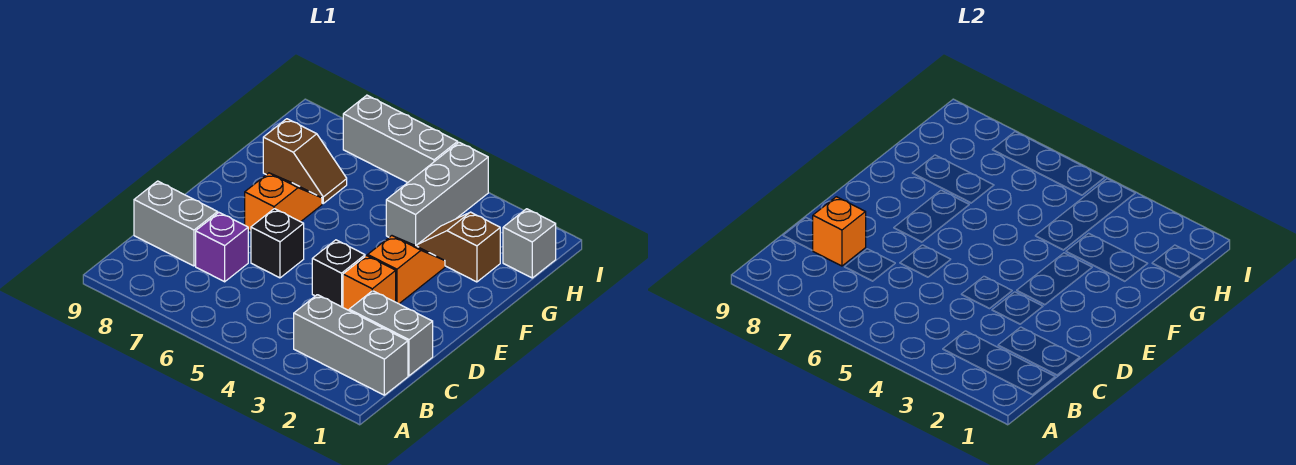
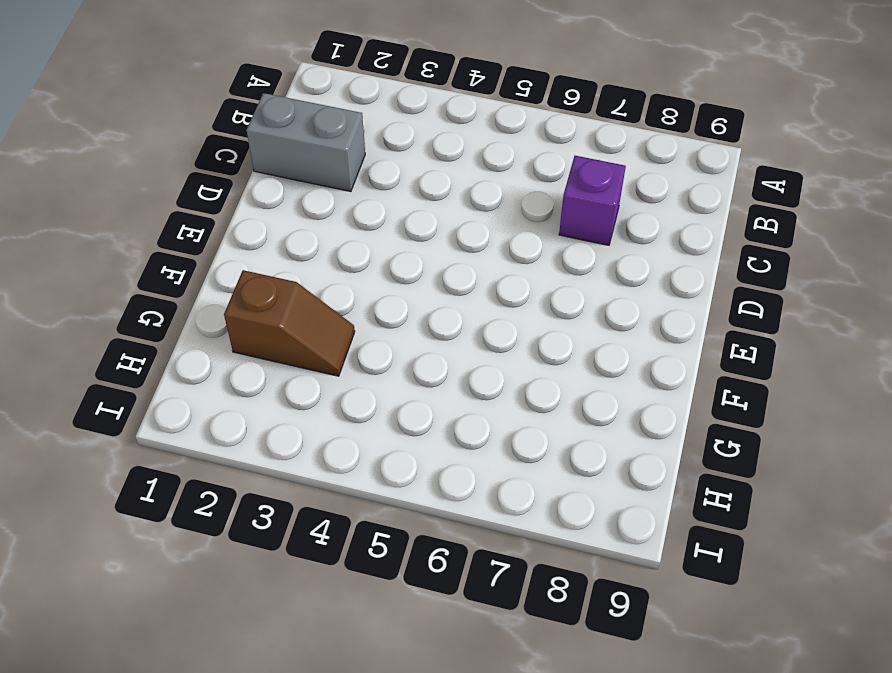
none -> grey 1x3 brick [294,295,408,395]
none -> grey 1x2 brick [134,181,218,266]
none -> orange 1x1 brick [343,256,396,310]

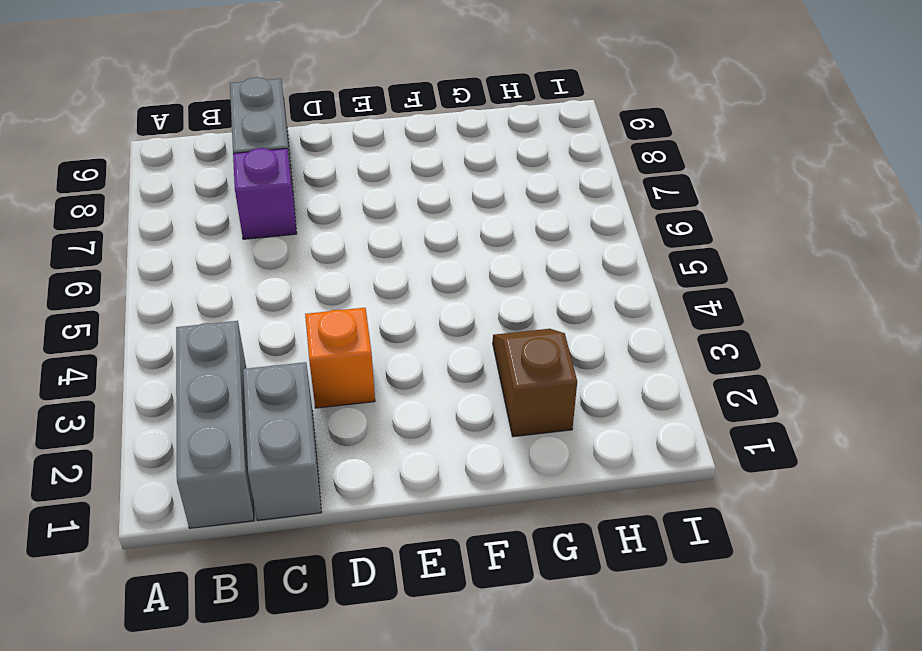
none -> black 1x1 brick [312,240,365,307]
none -> black 1x1 brick [251,209,304,278]
none -> orange 1x2 slope [368,236,445,304]

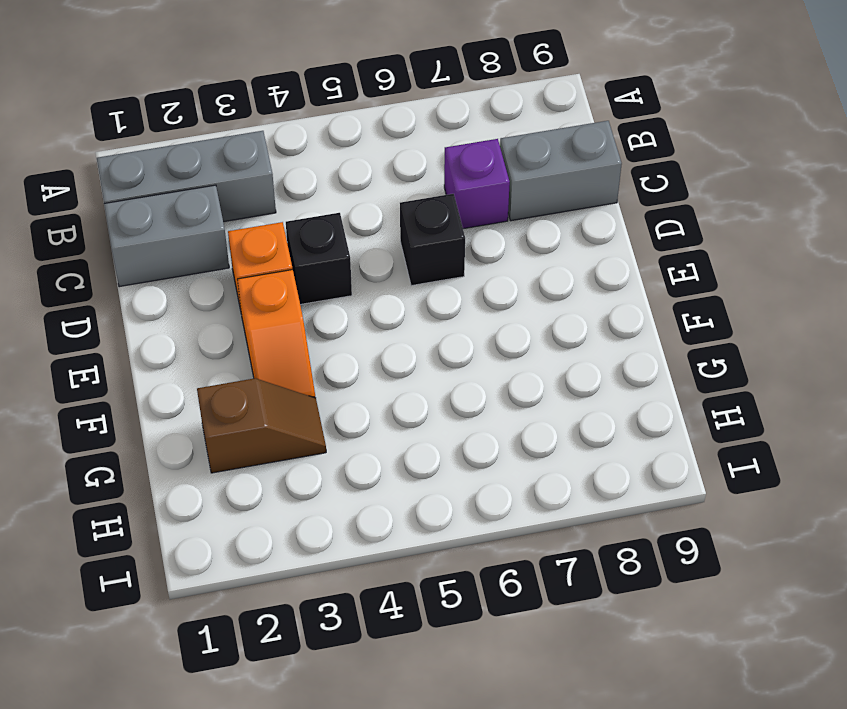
none -> orange 1x2 slope [245,173,322,231]
none -> grey 1x3 brick [386,142,488,246]
none -> brown 1x2 slope [263,119,347,203]

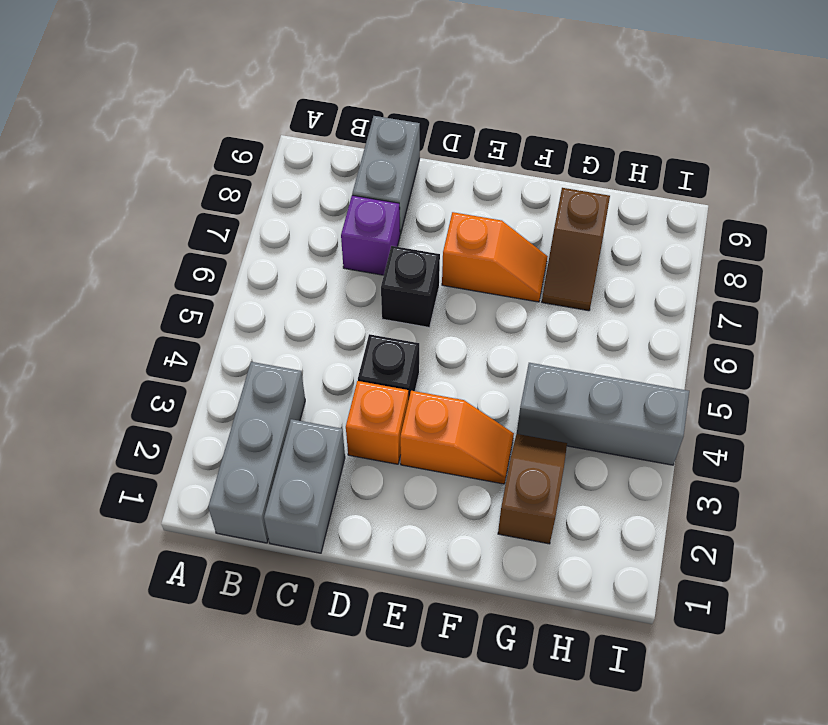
none -> grey 1x1 brick [503,209,556,278]
none -> grey 1x3 brick [343,95,458,183]
none -> orange 1x1 brick [812,197,866,266]

